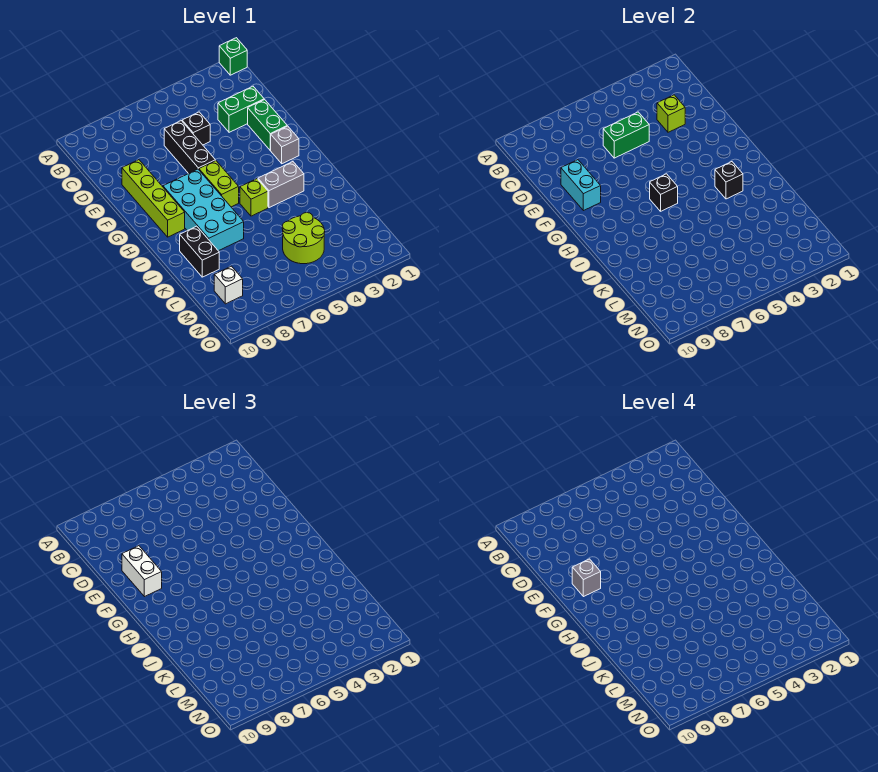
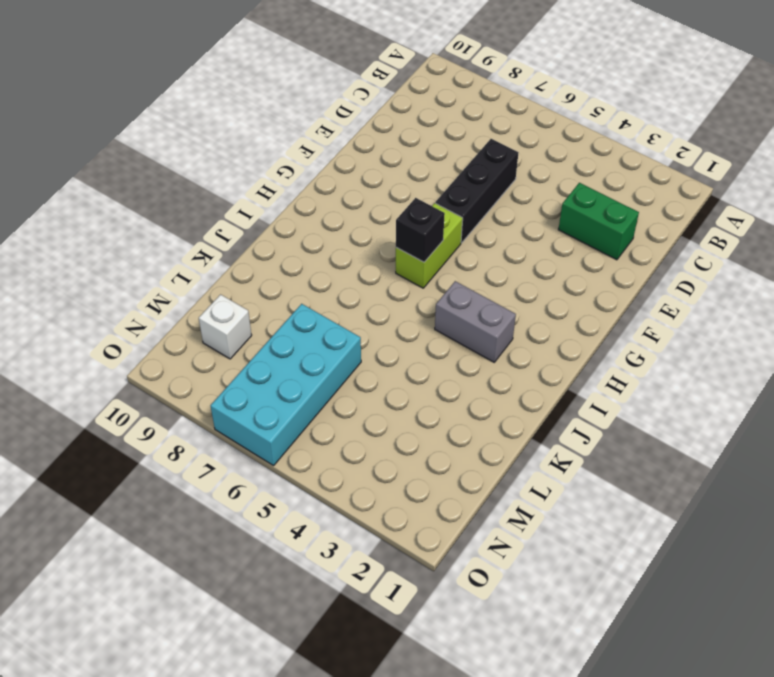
cyan 2x4 brick [211,304,361,466] -> cyan 2x4 brick moved to [163,169,244,251]
none -> green 1x1 brick [219,38,247,75]
none -> black 1x1 brick [182,112,210,145]
none -> green 1x2 brick [248,100,287,150]

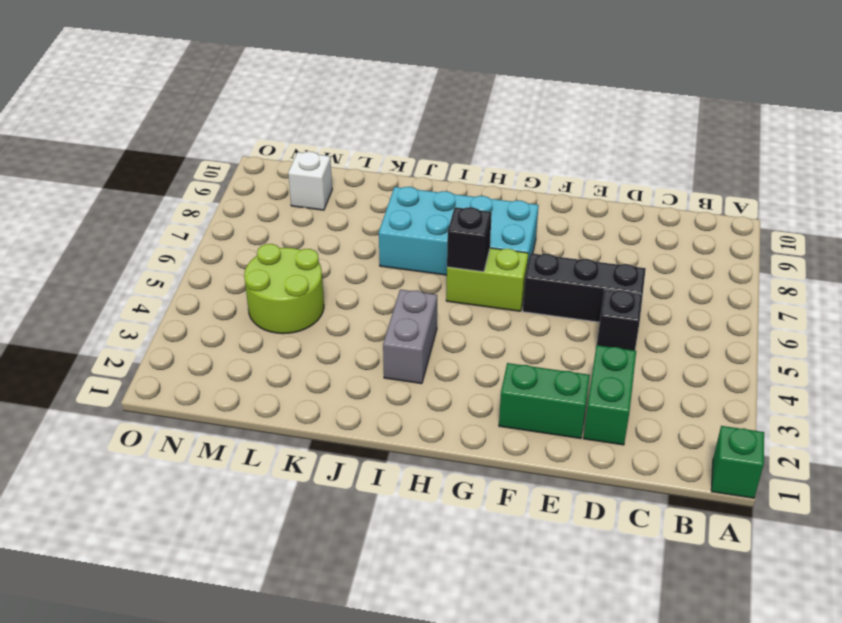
none -> lime 1x4 brick [122,160,185,237]
none -> grey 1x1 brick [270,126,299,164]
none -> lime 1x1 brick [240,179,268,216]

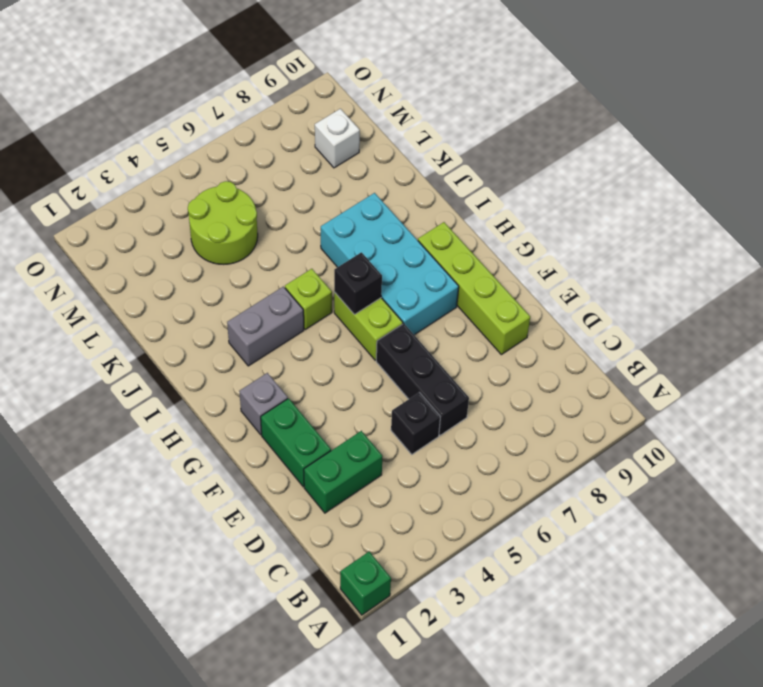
none -> black 1x2 brick [180,226,219,277]
none -> lime 1x1 brick [657,95,685,132]
none -> green 1x2 brick [603,112,649,158]

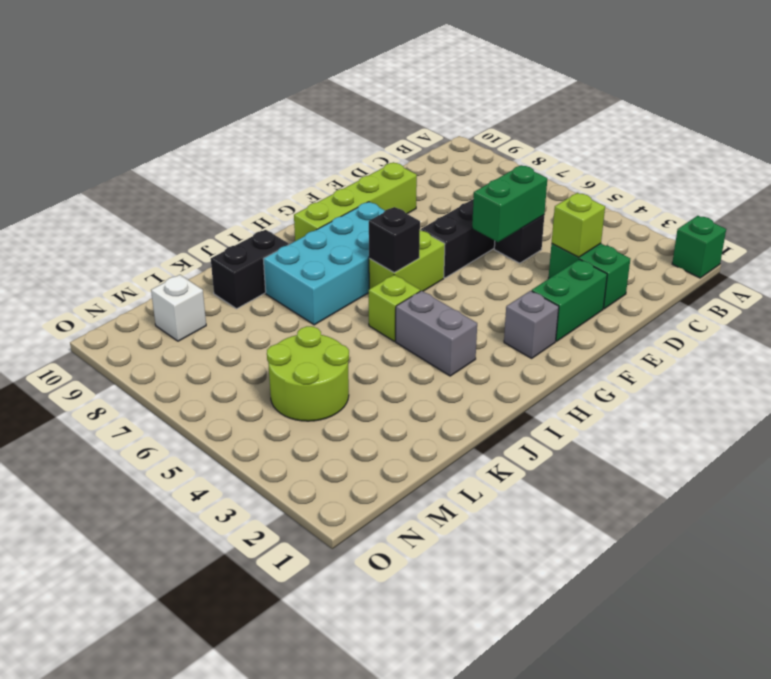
green 1x2 brick [472,165,547,242] -> green 1x2 brick turned to [603,112,649,158]
none -> cyan 1x2 brick [561,160,601,211]
none -> black 1x1 brick [715,162,743,199]
none -> white 1x2 brick [122,546,162,597]

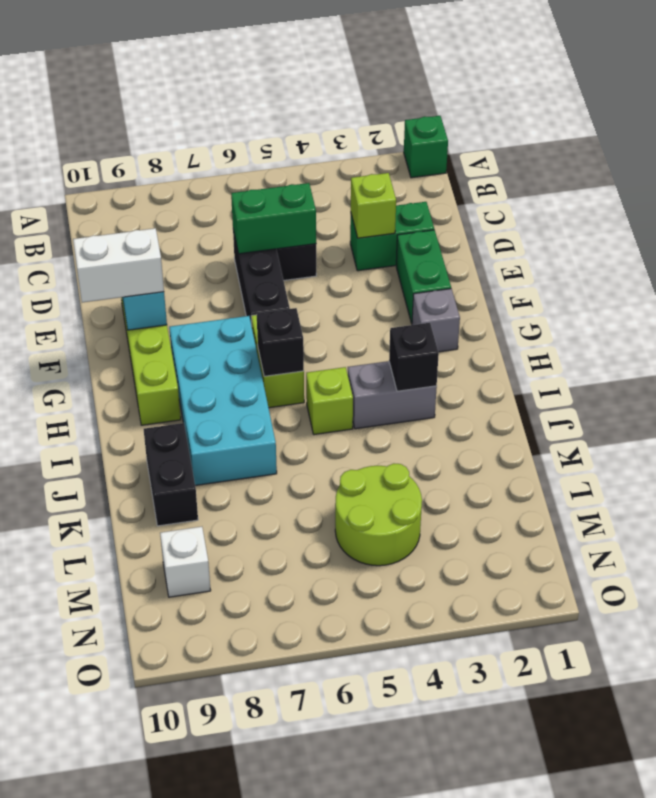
white 1x2 brick [73,228,164,303] -> white 1x2 brick turned to [122,546,162,597]
none -> grey 1x1 brick [572,559,601,597]

